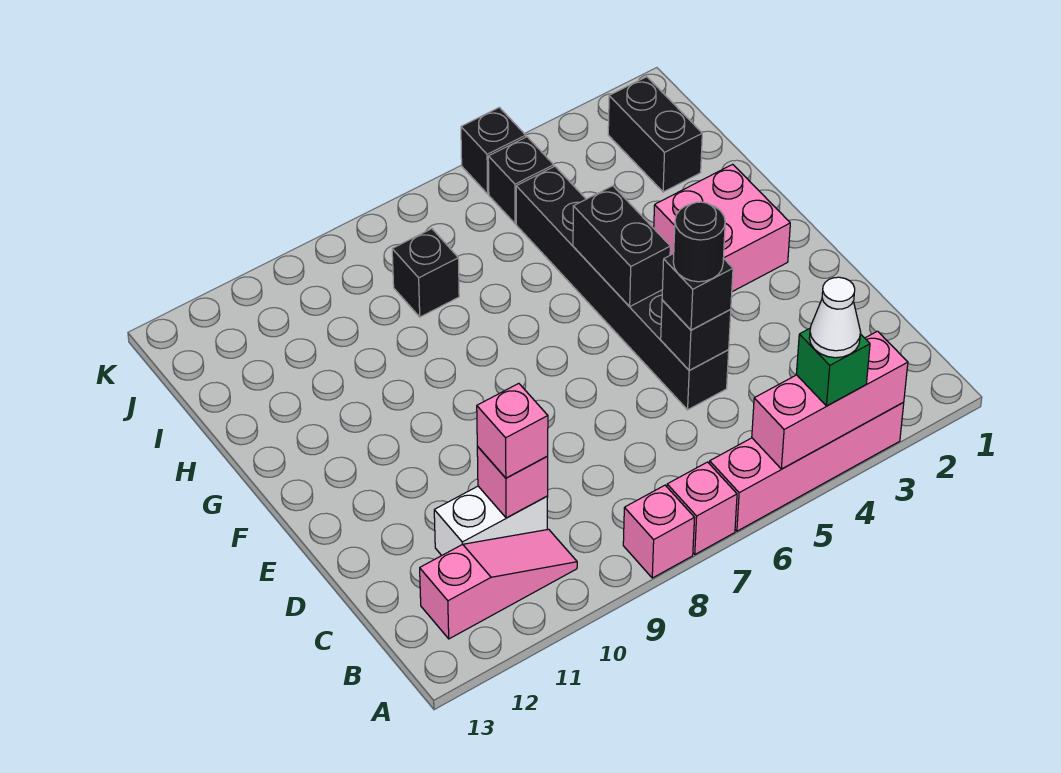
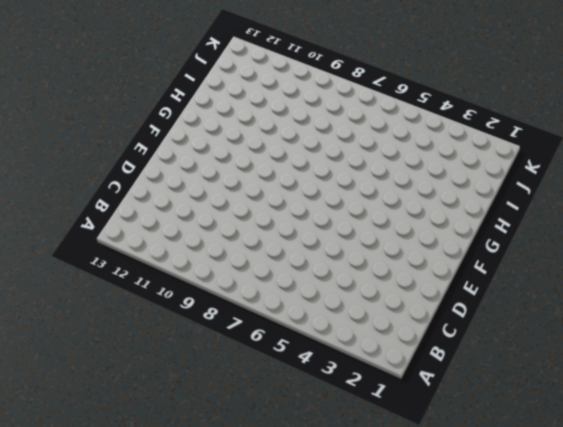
none -> pink 1x4 brick [710,402,904,531]
none -> pink 1x1 brick [667,462,737,554]
none -> pink 1x1 brick [623,485,694,578]

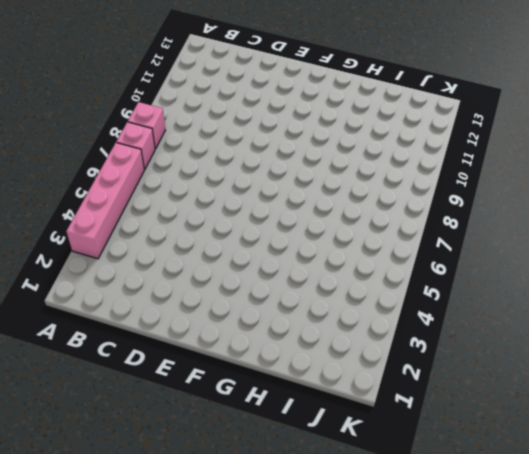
none -> pink 1x3 slope [420,529,577,639]
none -> white 1x2 brick [434,486,548,555]
none -> black 1x6 brick [516,166,729,410]

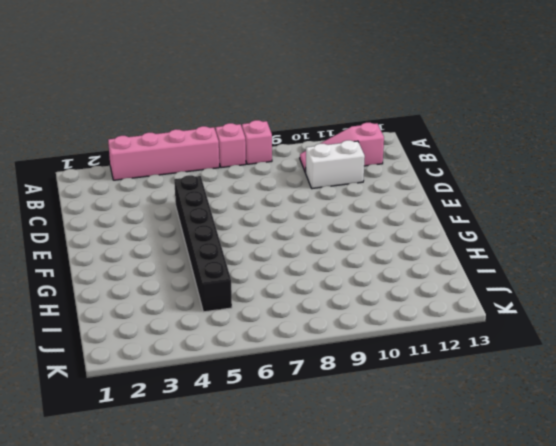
none -> pink 2x2 brick [654,164,790,292]
none -> black 1x2 brick [608,77,702,192]
none -> black 1x1 brick [392,229,459,317]

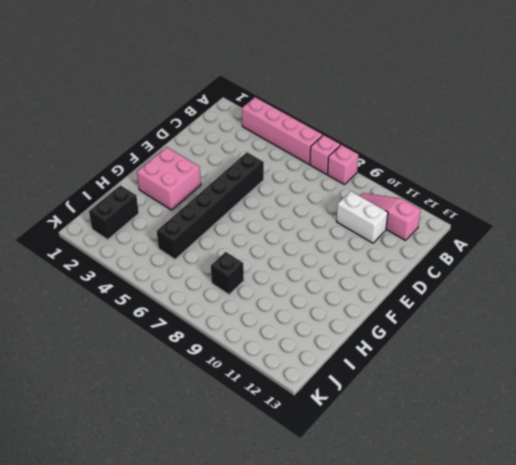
none -> black 1x1 brick [488,137,554,224]
none -> black 1x1 brick [461,107,526,194]
none -> pink 1x3 brick [752,331,908,469]

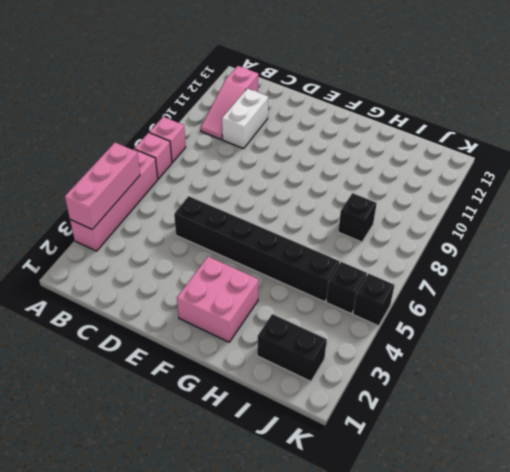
none -> pink 1x1 brick [477,447,548,518]
none -> black 1x1 brick [661,300,731,370]
none -> black 1x2 brick [573,186,670,307]

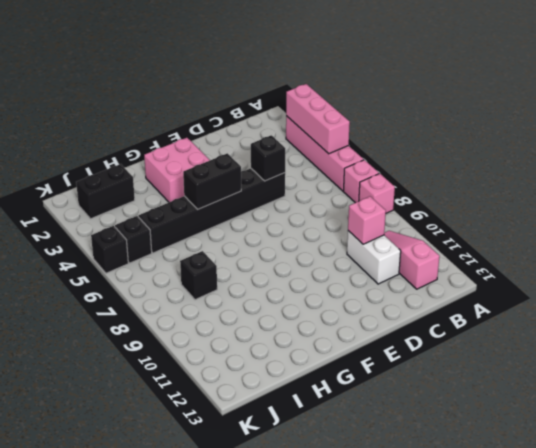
none -> green 1x1 brick [796,329,870,406]
none -> pink 1x1 brick [477,383,548,478]
none -> black 1x1 brick [662,254,733,330]

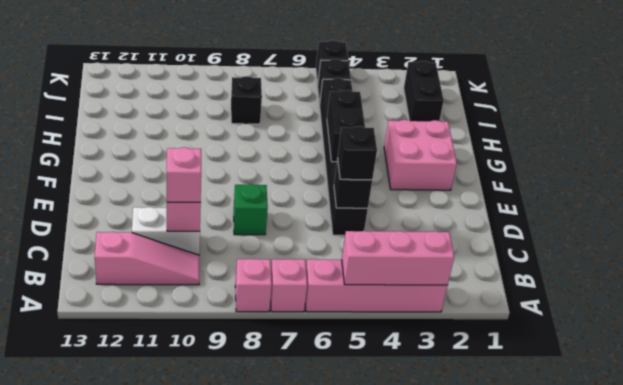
green 1x1 brick [234,184,268,235] -> green 1x1 brick moved to [796,329,870,406]
none -> white 1x1 cone [809,277,861,358]
none -> black 1x1 round brick [673,202,725,282]

